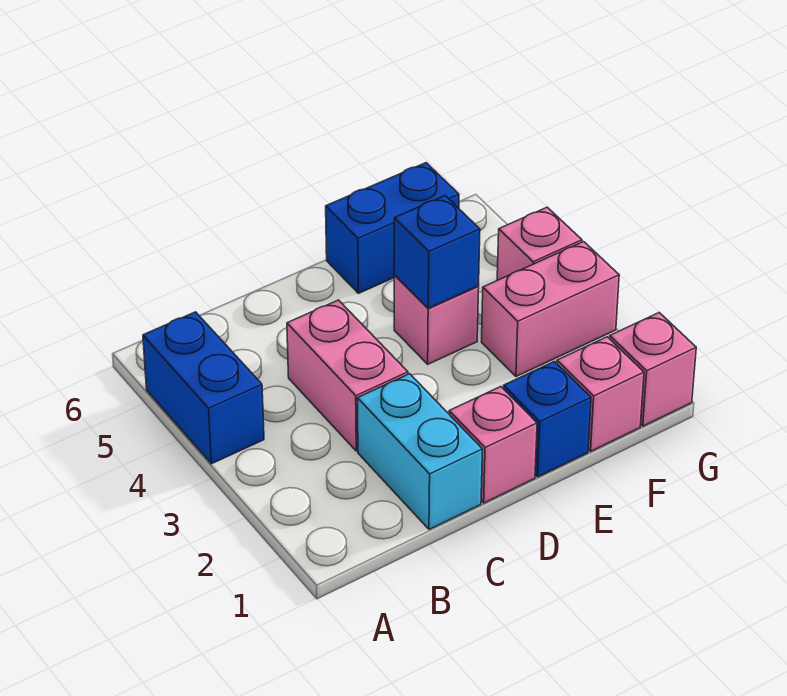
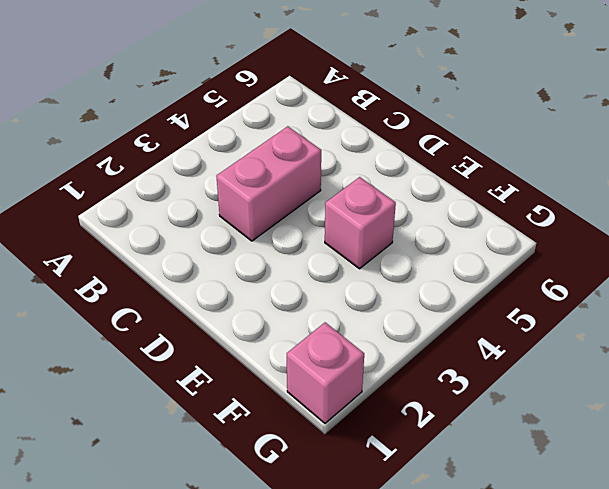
none -> blue 1x2 brick [143,312,264,464]
none -> cyan 1x2 brick [357,374,482,529]
none -> pink 1x1 brick [449,387,537,503]

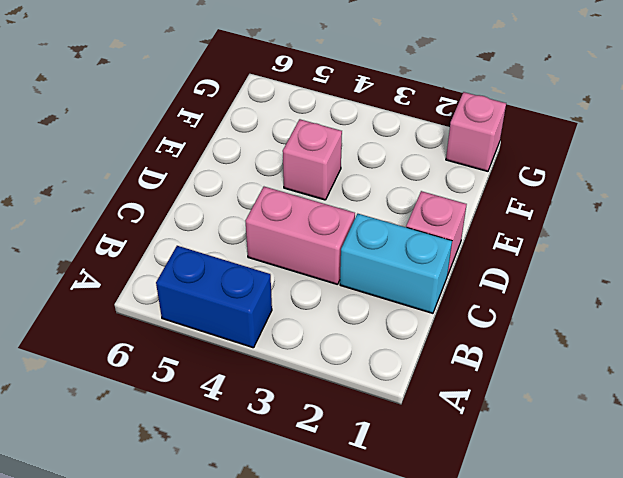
none -> blue 1x1 brick [503,362,591,477]
none -> blue 1x2 brick [326,163,459,293]
none -> pink 1x1 brick [557,337,644,451]

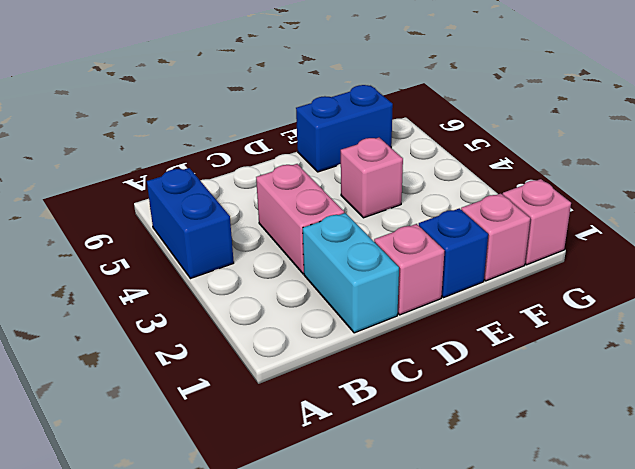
none -> pink 1x2 brick [482,242,619,377]
none -> pink 1x1 brick [497,207,582,280]
none -> blue 1x1 brick [394,196,480,308]

